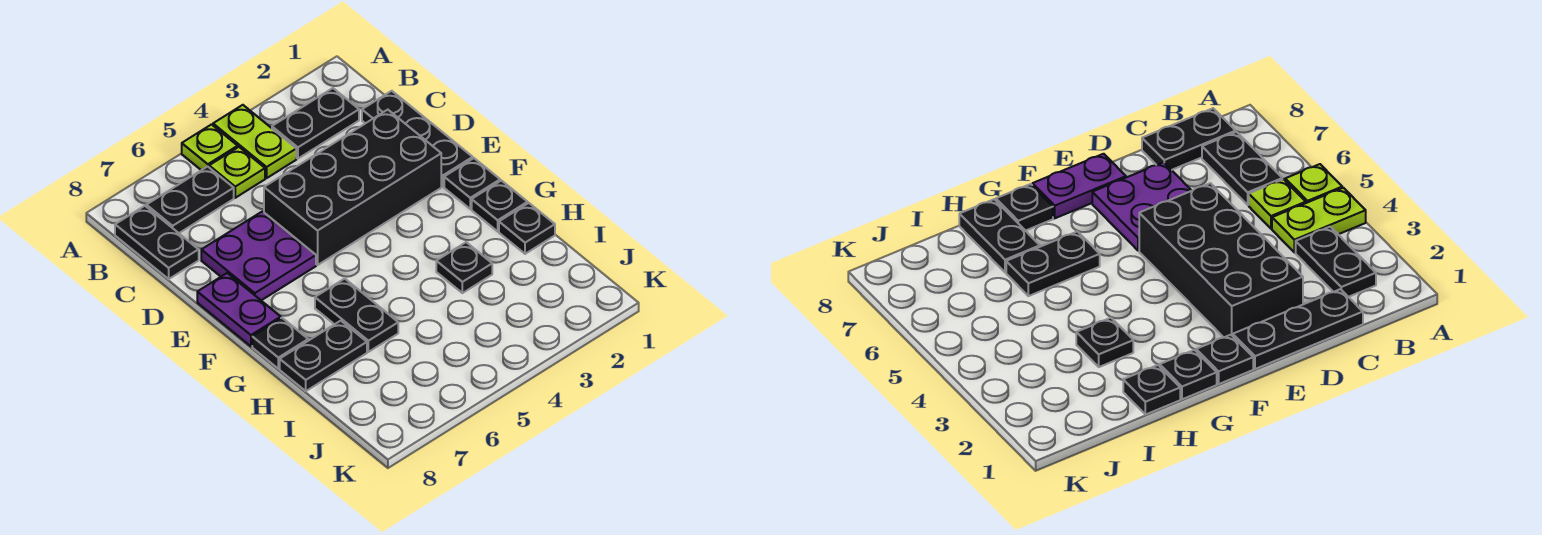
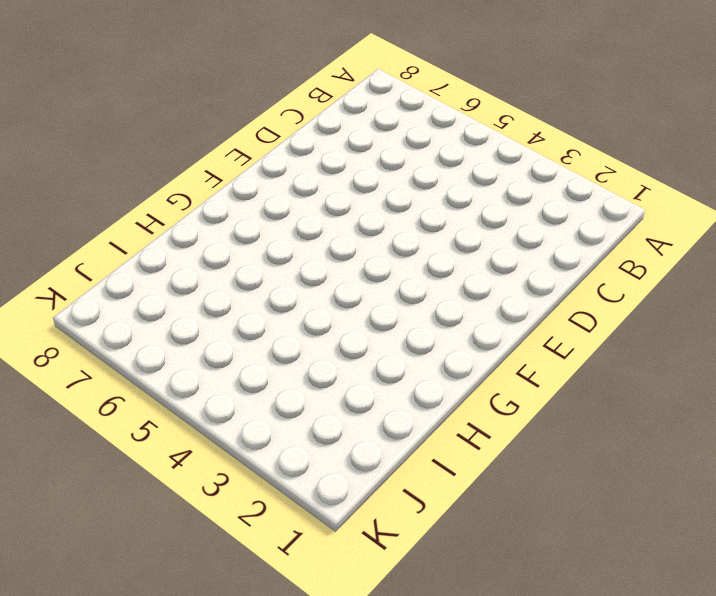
none -> lime 1x2 plate [213,105,296,178]
none -> lime 1x1 plate [182,125,238,170]
none -> black 1x2 plate [272,88,359,158]

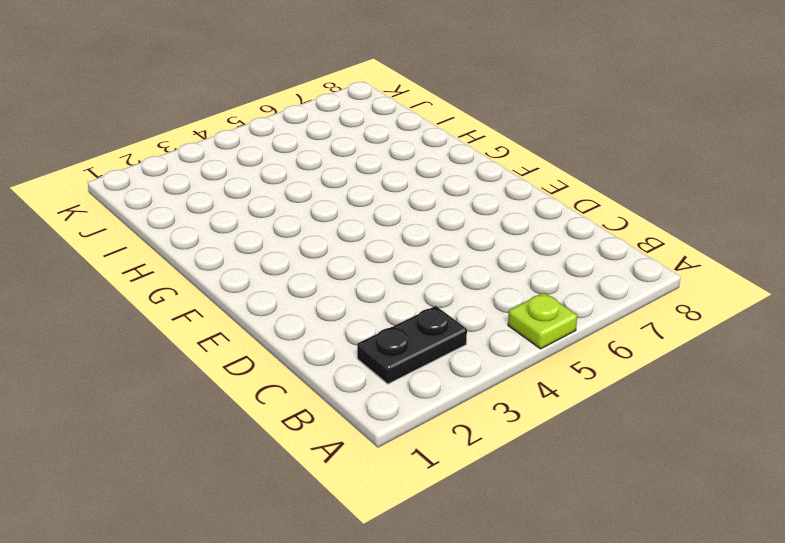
none -> lime 1x2 plate [213,105,296,178]
none -> lime 1x1 plate [209,147,265,198]
none -> black 1x2 plate [147,167,234,233]

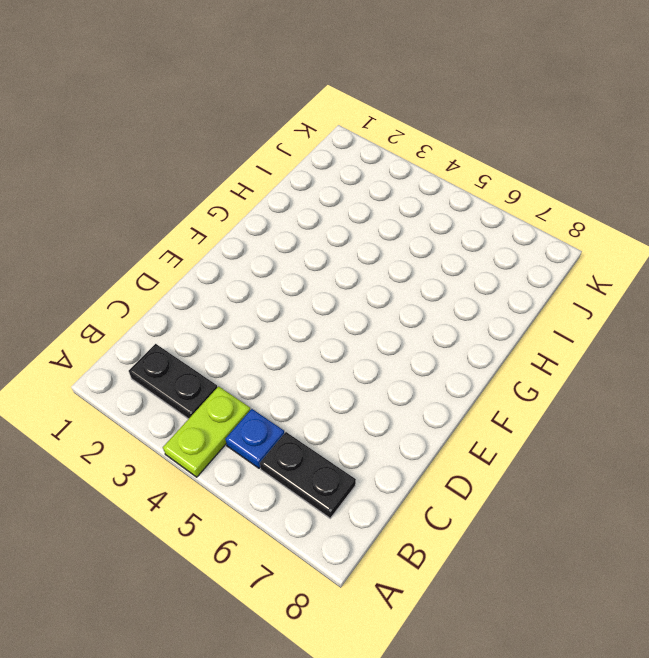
blue 1x1 plate [225,409,284,468] -> lime 1x1 plate [209,147,265,198]
none -> lime 1x1 plate [182,125,238,170]
none -> black 1x2 plate [115,206,199,279]
none -> black 1x3 plate [362,91,473,187]

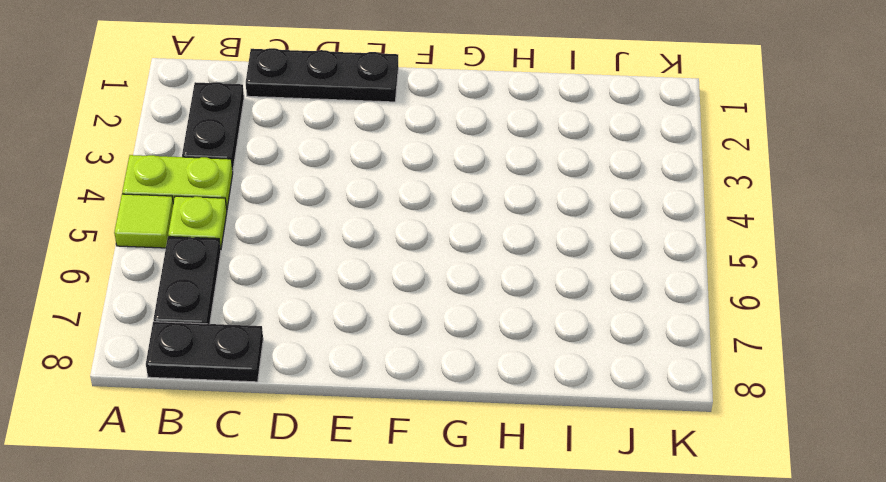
lime 1x1 tile [114,194,173,248] -> lime 1x1 plate [182,125,238,170]
none -> black 2x4 brick [264,110,441,265]
none -> purple 2x2 plate [201,211,316,300]
none -> purple 1x2 plate [197,273,281,346]

